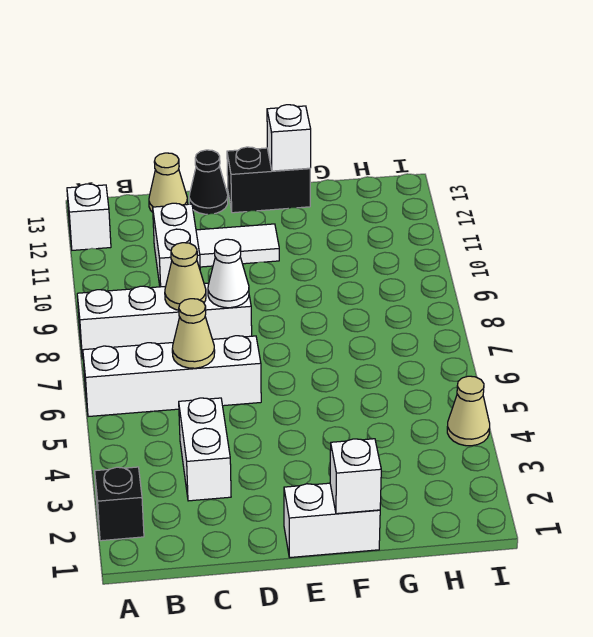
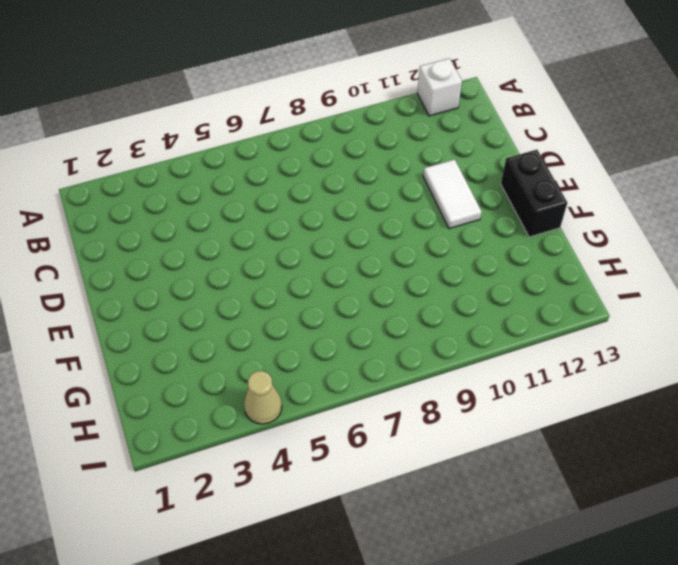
none -> black 1x1 brick [95,467,144,541]
none -> white 1x4 brick [83,336,261,417]
none -> white 1x4 brick [77,283,252,358]

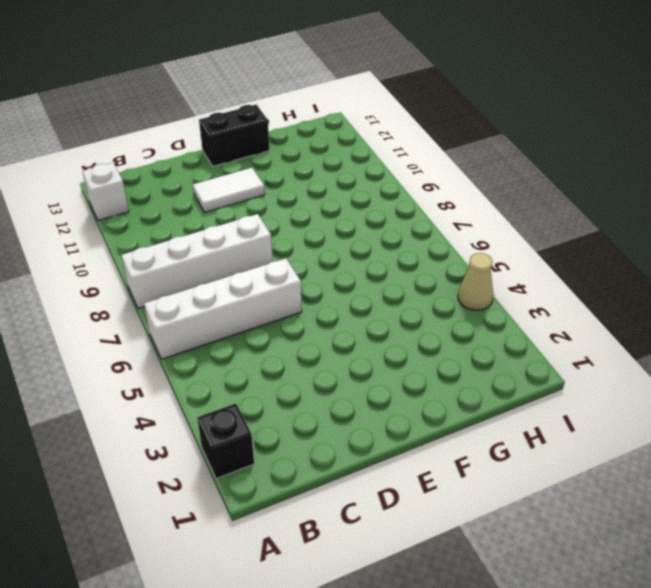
none -> white 1x2 brick [179,398,231,501]
none -> white 1x2 brick [153,203,200,287]
none -> tan 1x1 cone [149,153,188,212]

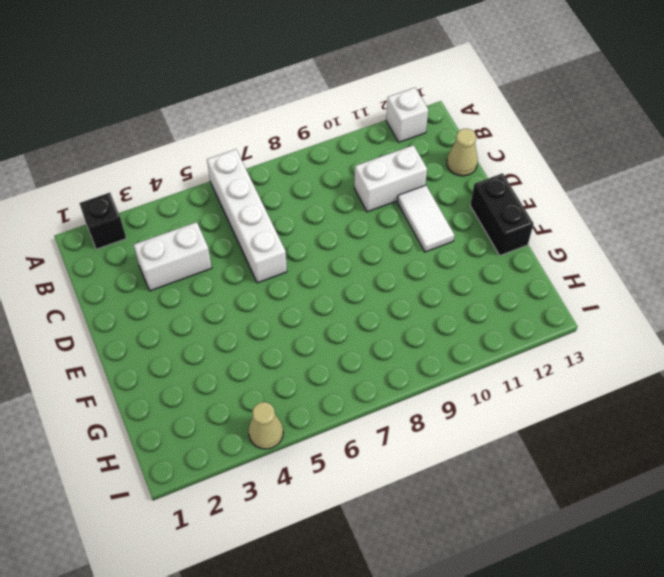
none -> white 1x4 brick [77,283,252,358]
none -> black 1x1 cone [189,150,228,214]
none -> white 1x2 brick [284,483,380,557]

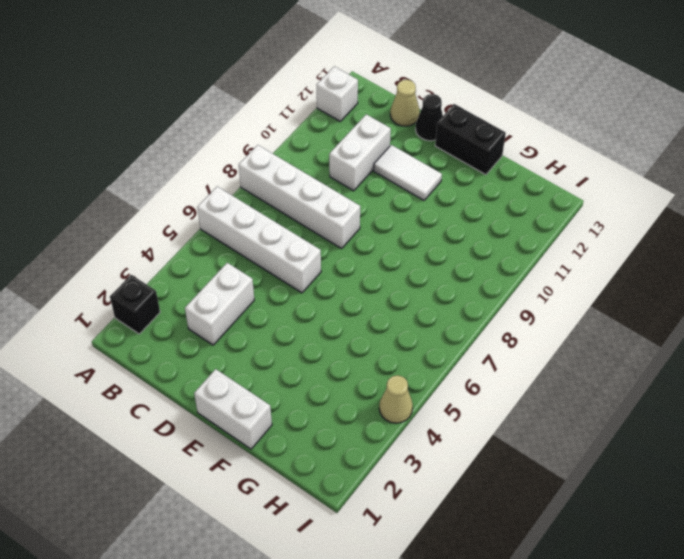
none -> tan 1x1 cone [172,299,215,368]
none -> tan 1x1 cone [165,243,206,310]
none -> white 1x1 cone [208,239,249,308]

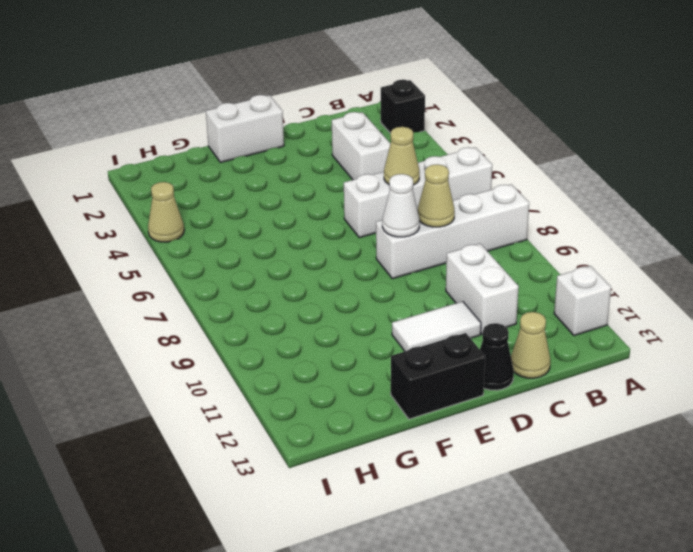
none -> white 1x1 brick [330,439,381,514]
none -> white 1x1 brick [267,105,311,171]

